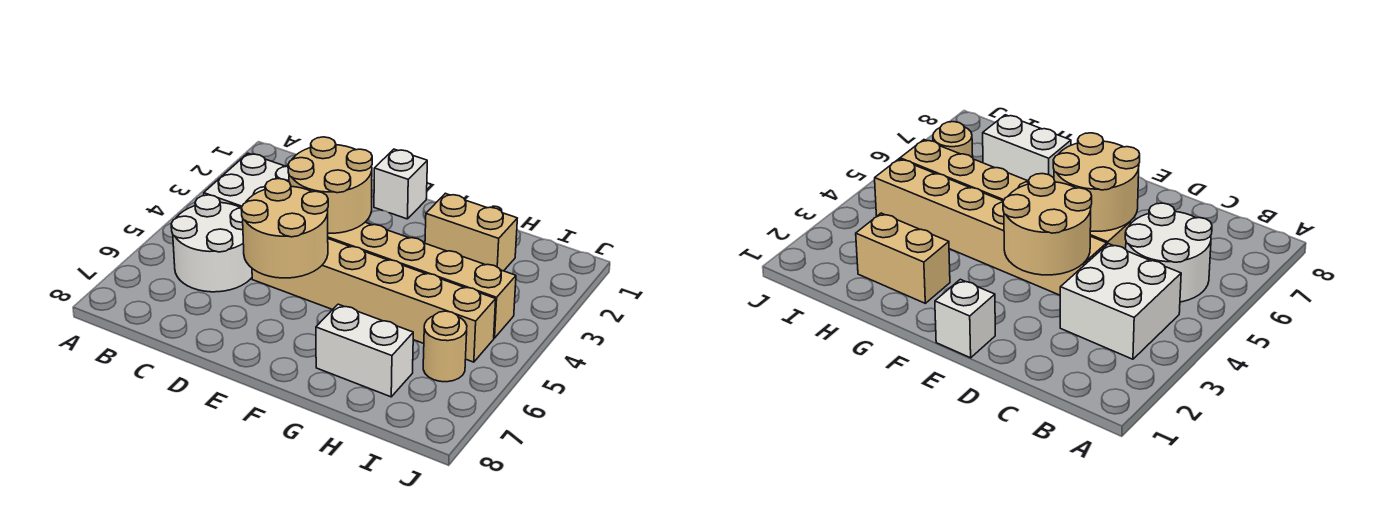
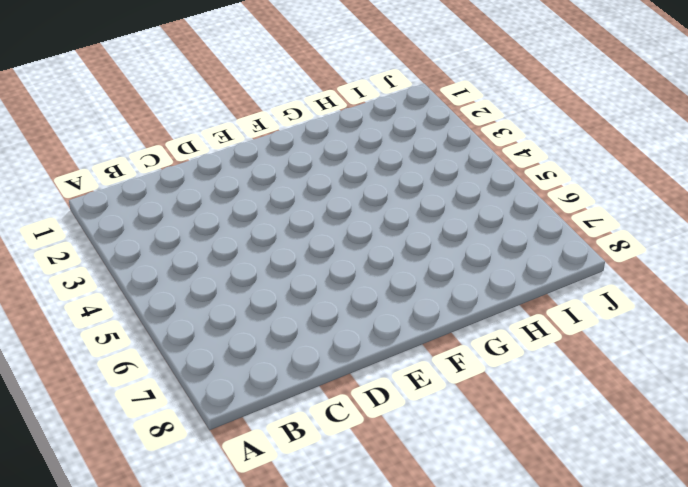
none -> white 2x2 brick [204,153,289,208]
none -> white 2x2 round brick [171,195,252,292]

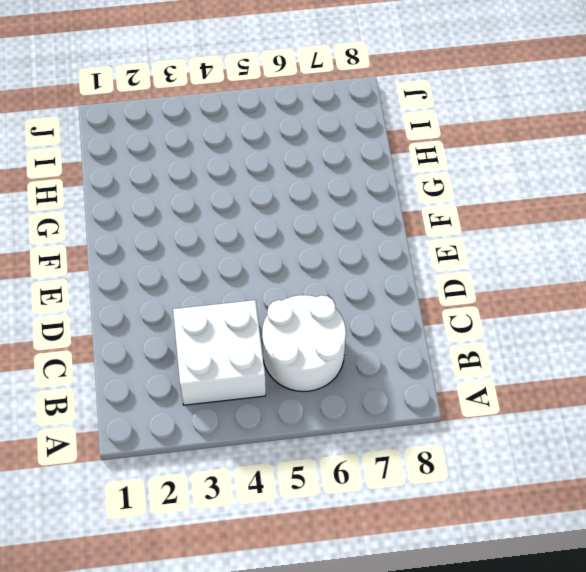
none -> tan 1x6 brick [328,222,516,338]
none -> tan 1x6 brick [252,239,496,362]

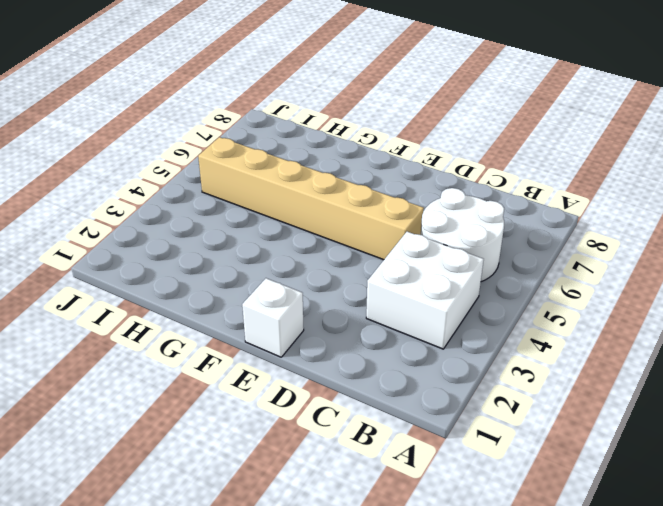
none -> tan 1x6 brick [328,222,516,338]
none -> tan 1x2 brick [425,193,517,271]

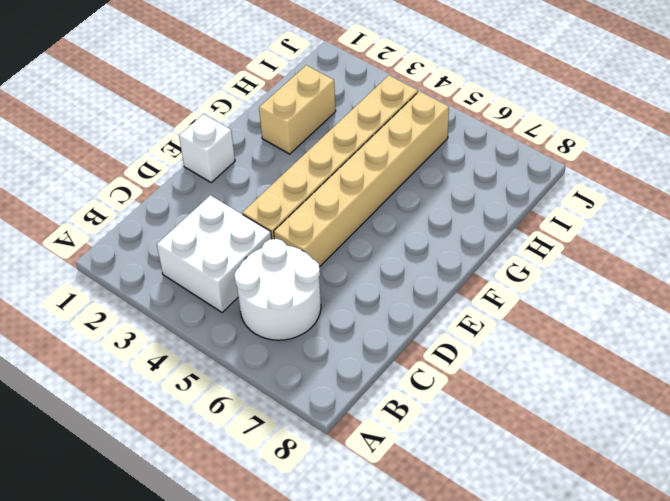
none -> white 1x2 brick [316,304,413,397]
none -> tan 1x1 round brick [423,311,467,382]

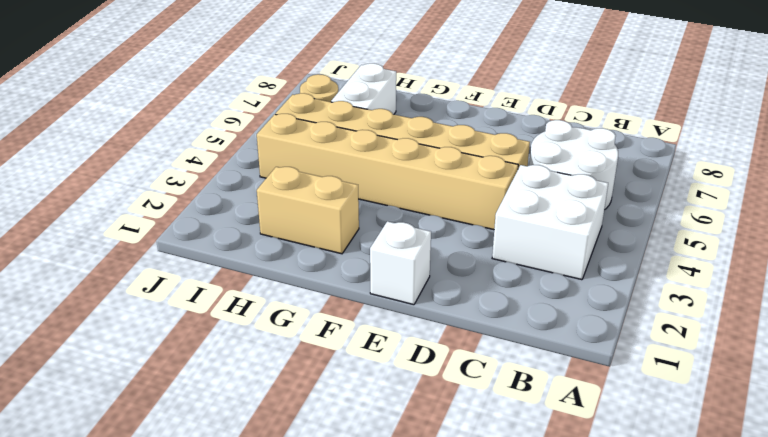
white 1x2 brick [331,63,396,115] -> white 1x2 brick turned to [316,304,413,397]
none -> tan 2x2 round brick [288,137,372,233]
none -> tan 2x2 round brick [241,179,328,278]

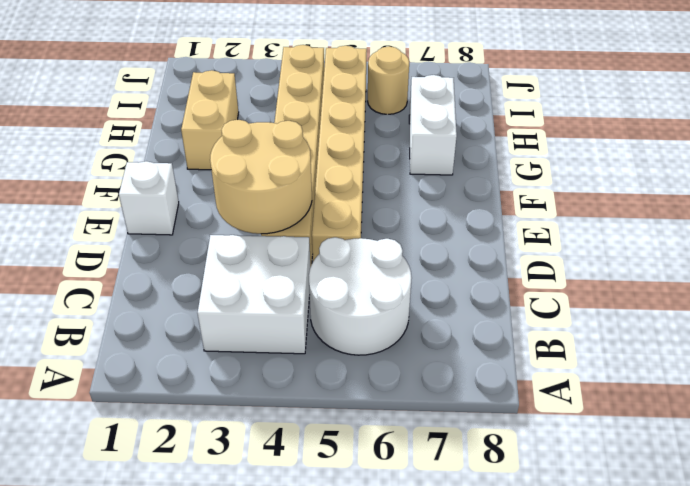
none -> tan 2x2 round brick [241,179,328,278]

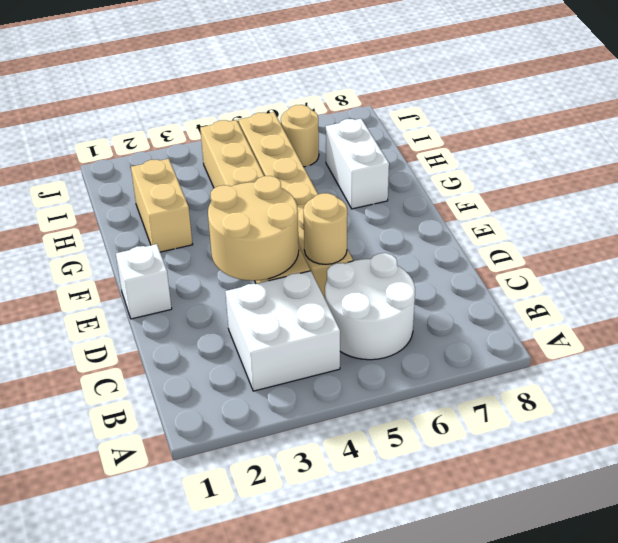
tan 1x1 round brick [303,193,347,264] -> tan 2x2 round brick [241,179,328,278]

